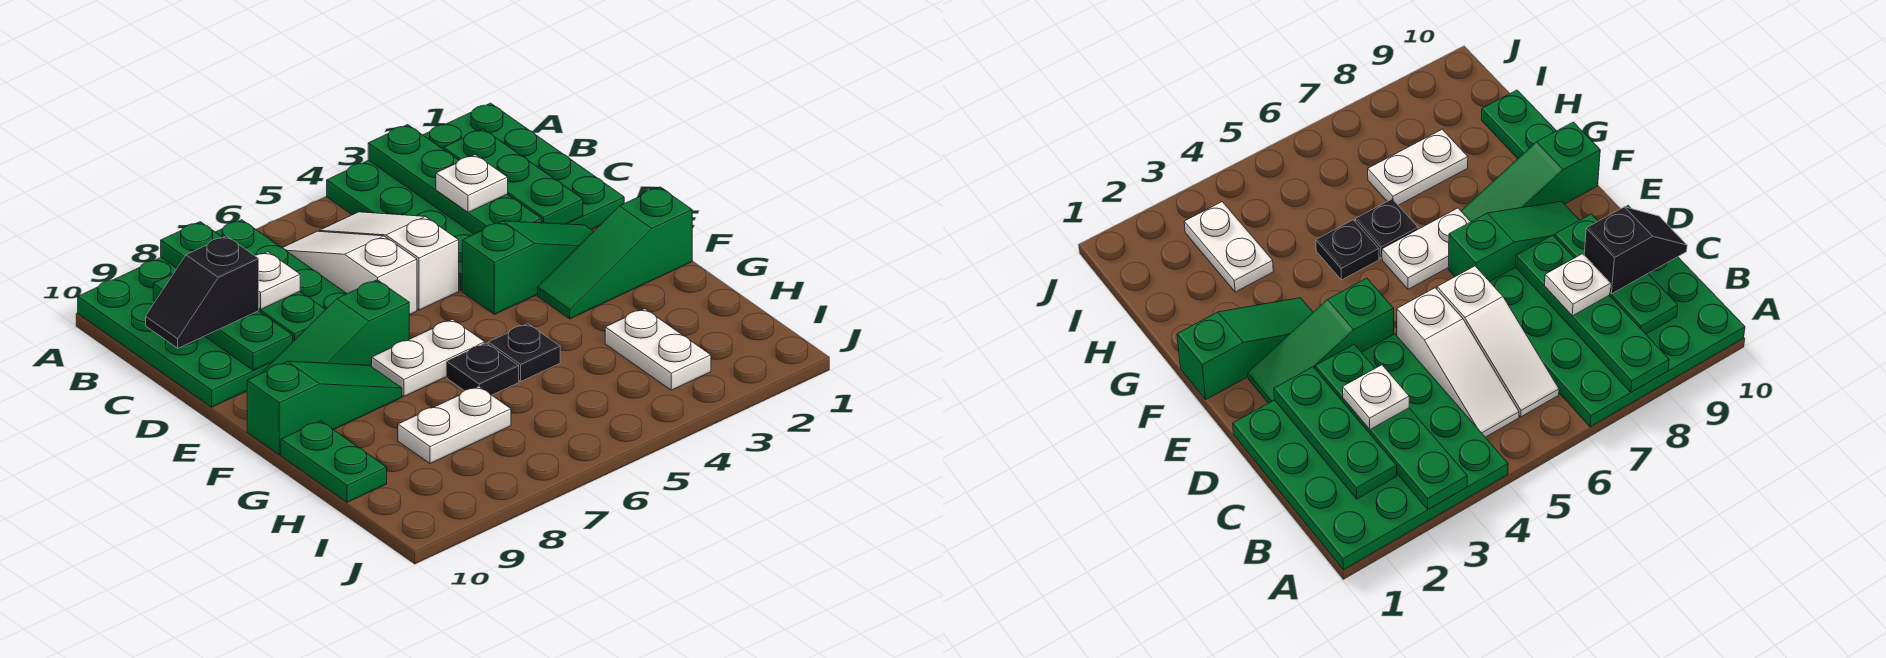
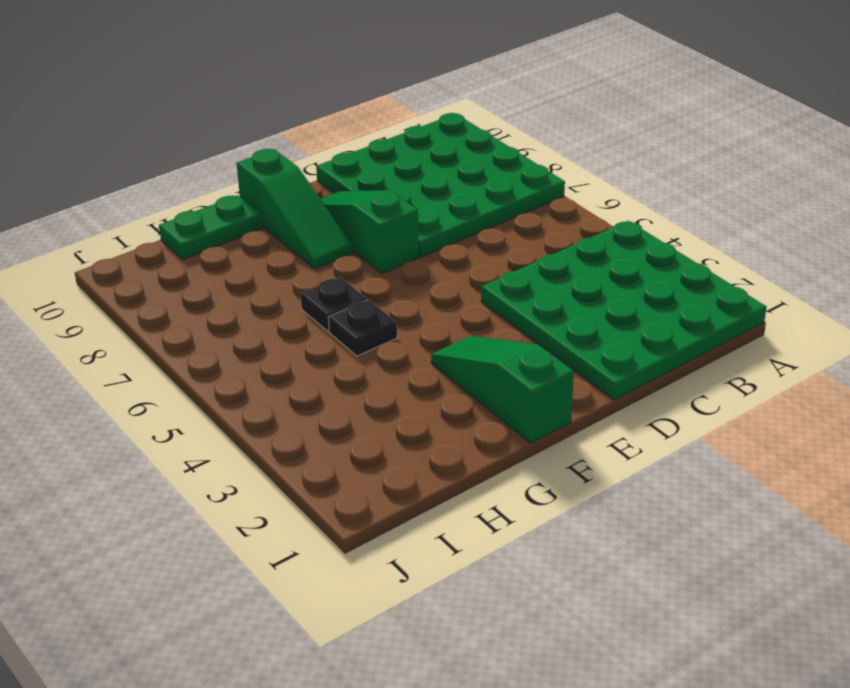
none -> white 1x3 slope [319,212,459,310]
none -> white 1x3 slope [283,231,417,315]
none -> green 1x3 slope [462,221,594,314]

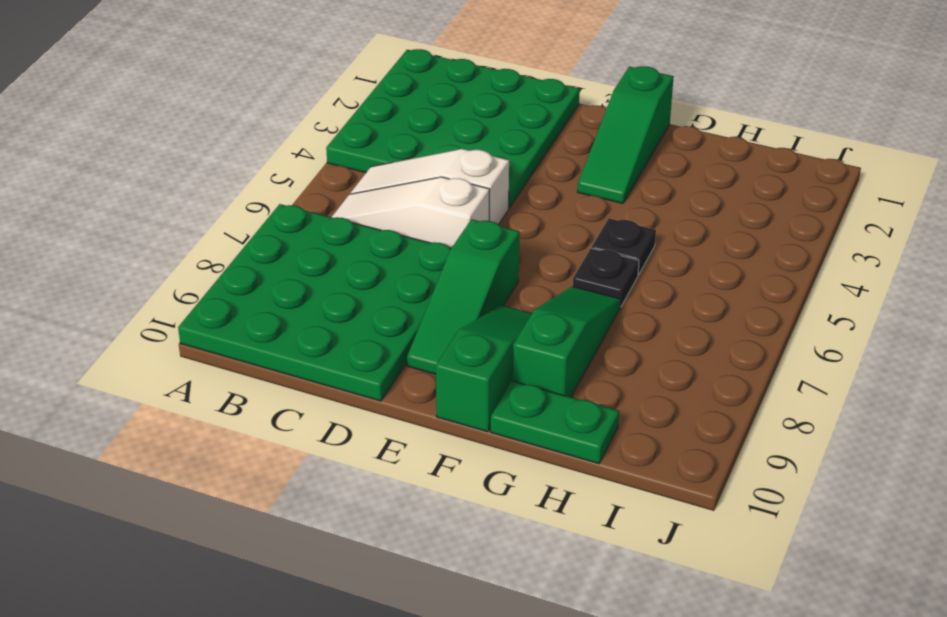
green 1x3 slope [513,286,621,397] -> green 1x3 slope moved to [462,221,594,314]
none -> white 1x2 plate [372,319,485,396]
none -> white 1x2 plate [605,309,711,390]
none -> white 1x2 plate [398,386,511,464]

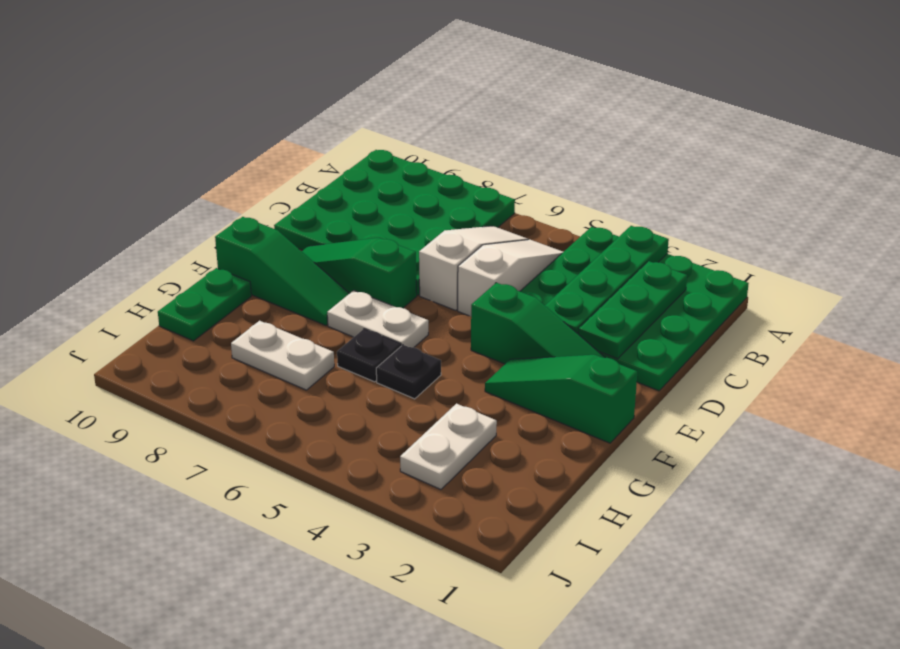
none -> green 1x4 plate [161,222,326,341]
none -> green 1x3 plate [153,274,293,370]
none -> white 1x1 plate [436,155,508,212]

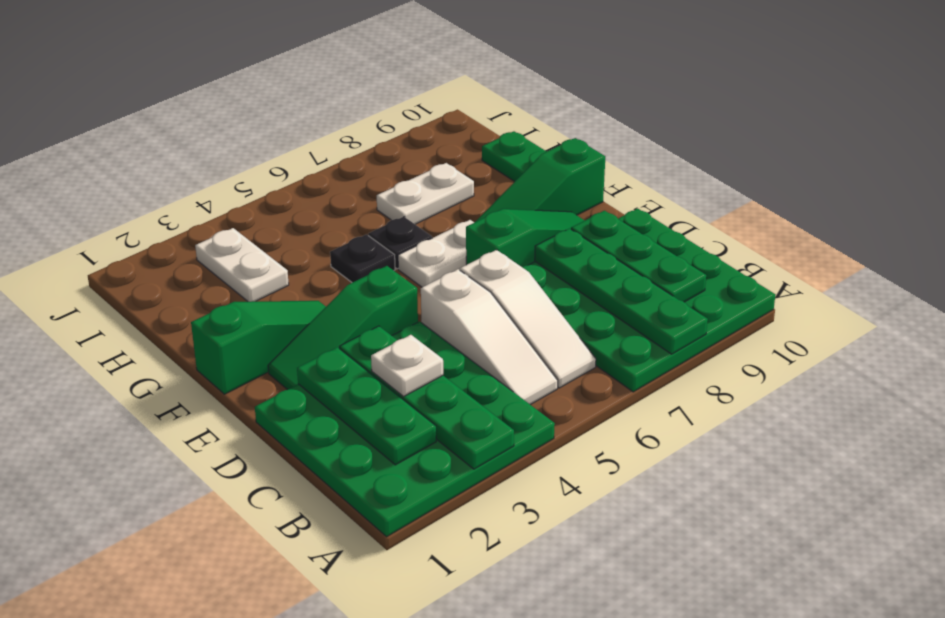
none -> white 1x1 plate [255,252,300,310]
none -> black 1x2 slope [146,236,259,348]

